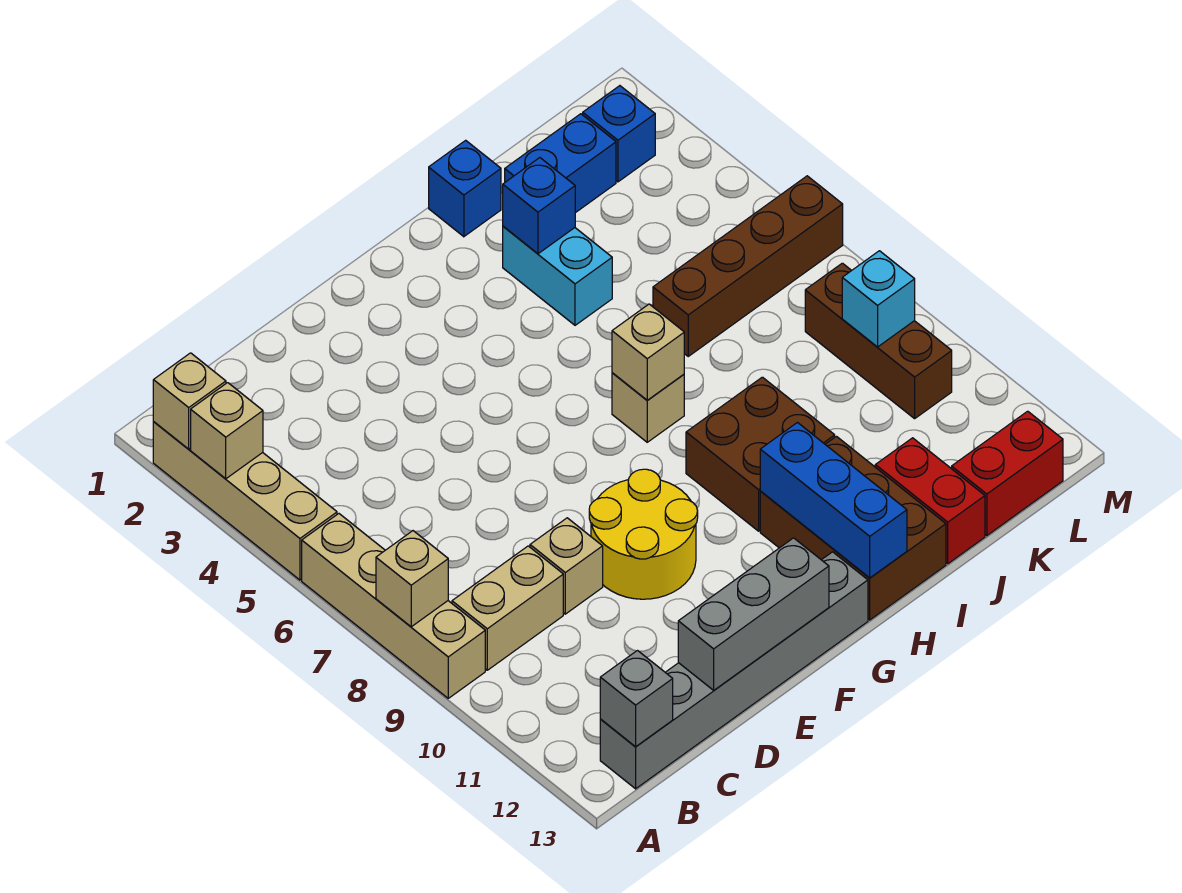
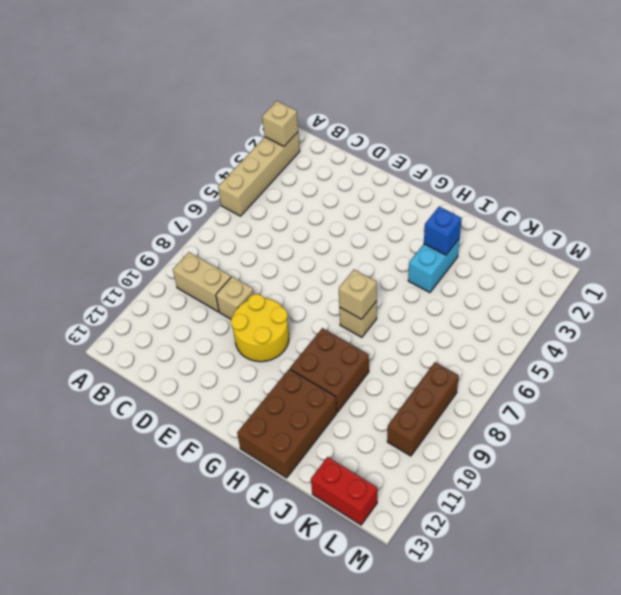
none -> tan 1x4 brick [302,514,485,698]
none -> grey 1x6 brick [600,552,868,789]
none -> blue 1x1 brick [429,140,501,237]

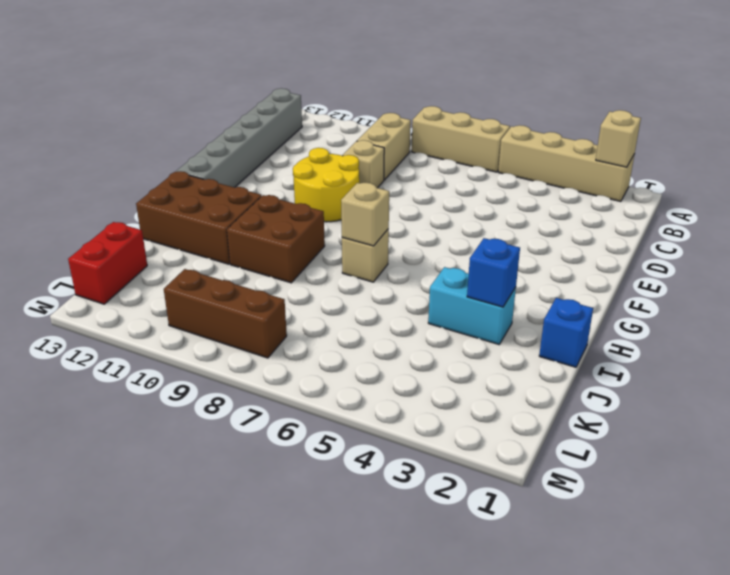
tan 1x3 brick [412,106,510,172] -> tan 1x4 brick [302,514,485,698]
none -> blue 1x2 brick [505,114,616,213]
none -> brown 1x4 brick [653,176,843,356]
none -> red 1x2 brick [875,438,985,564]

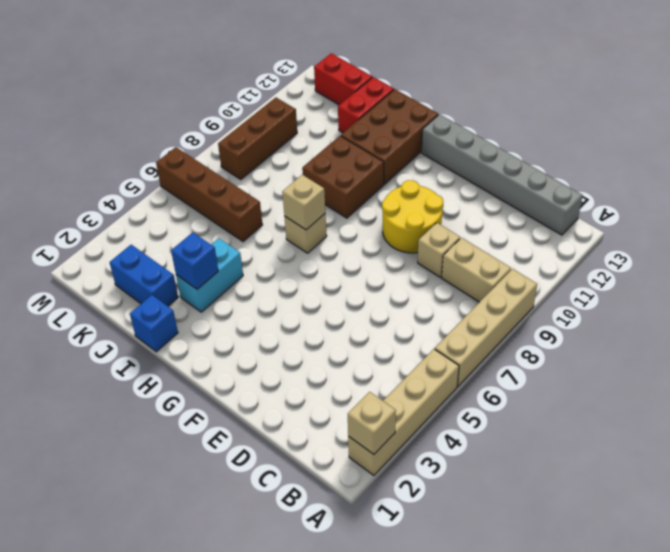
none -> blue 1x1 brick [583,86,655,182]
none -> tan 1x1 brick [191,383,263,479]
none -> tan 1x1 brick [376,531,448,627]

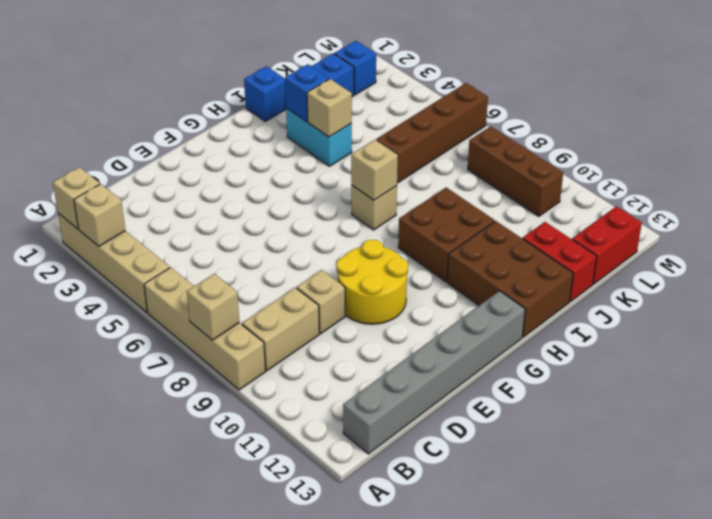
tan 1x1 brick [307,79,352,137] -> none
none -> grey 1x1 brick [600,651,673,747]
none -> grey 1x3 brick [678,538,829,690]
none -> blue 1x3 brick [760,423,907,578]

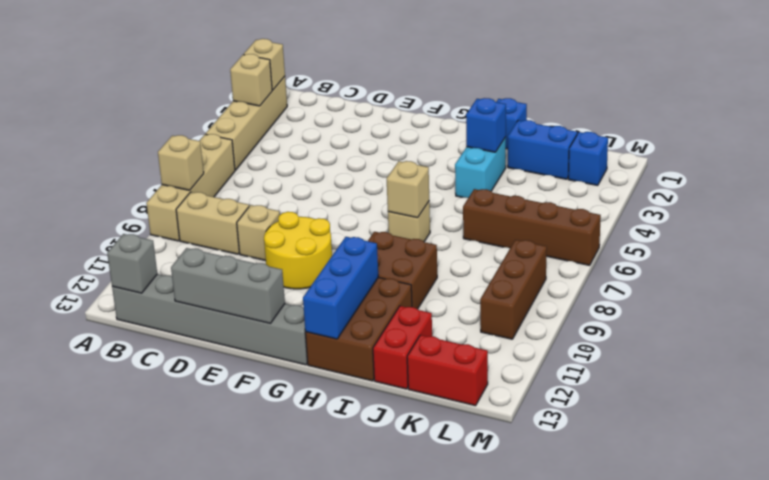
none -> cyan 1x1 brick [842,251,915,347]

